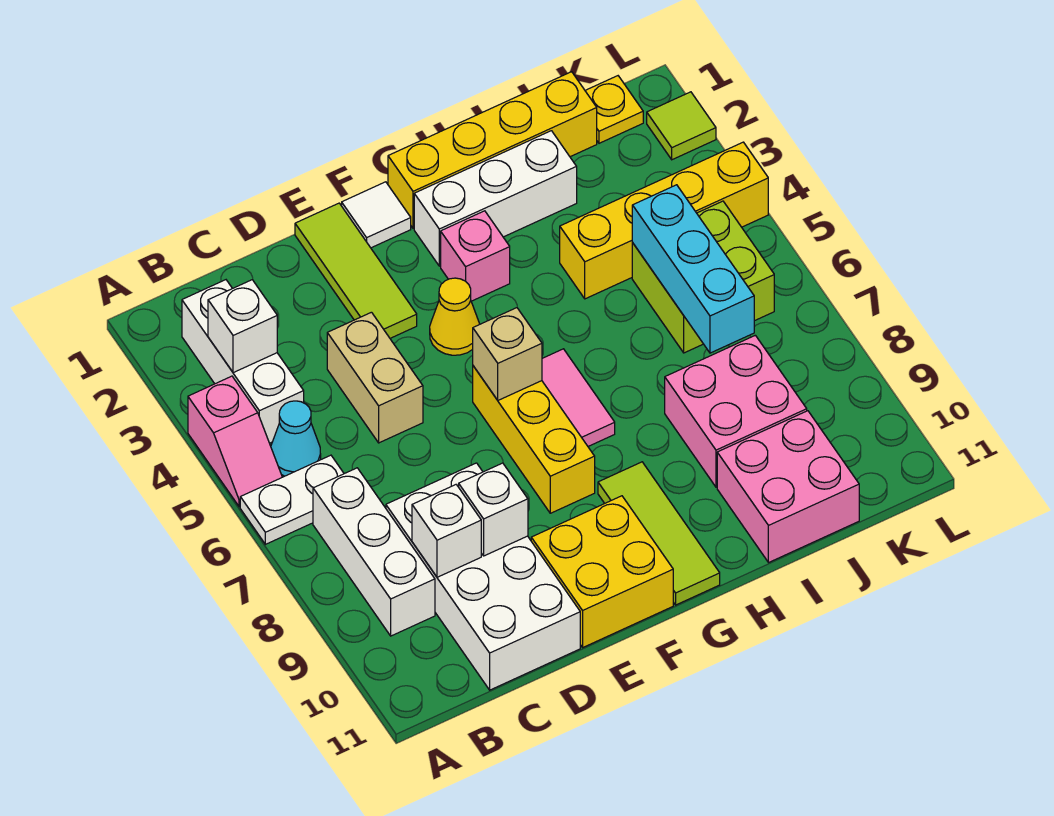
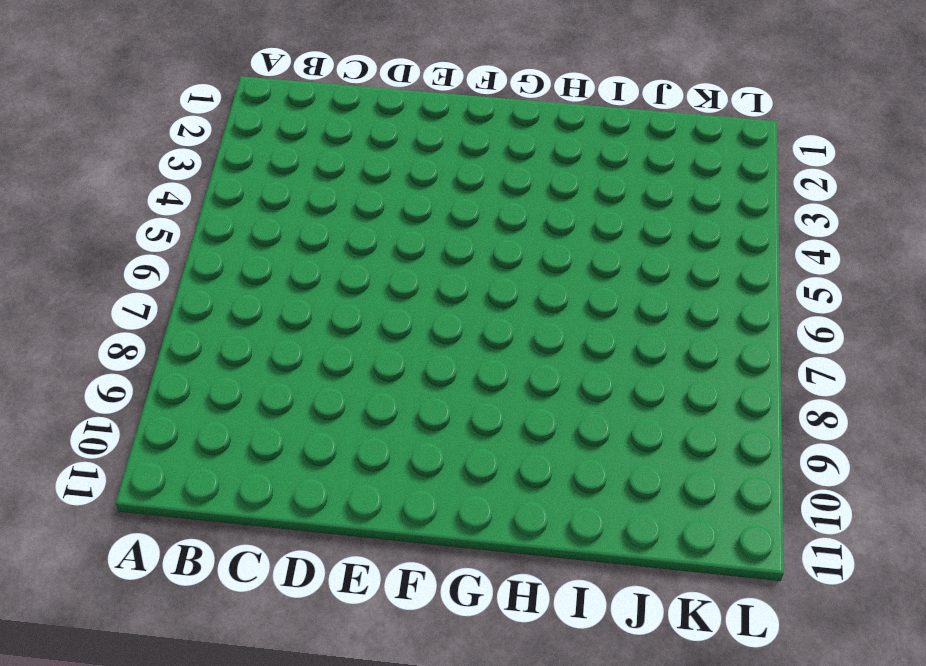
none -> pink 1x2 slope [188,376,282,507]
none -> white 1x2 plate [240,455,344,544]
none -> white 1x3 brick [182,280,304,443]

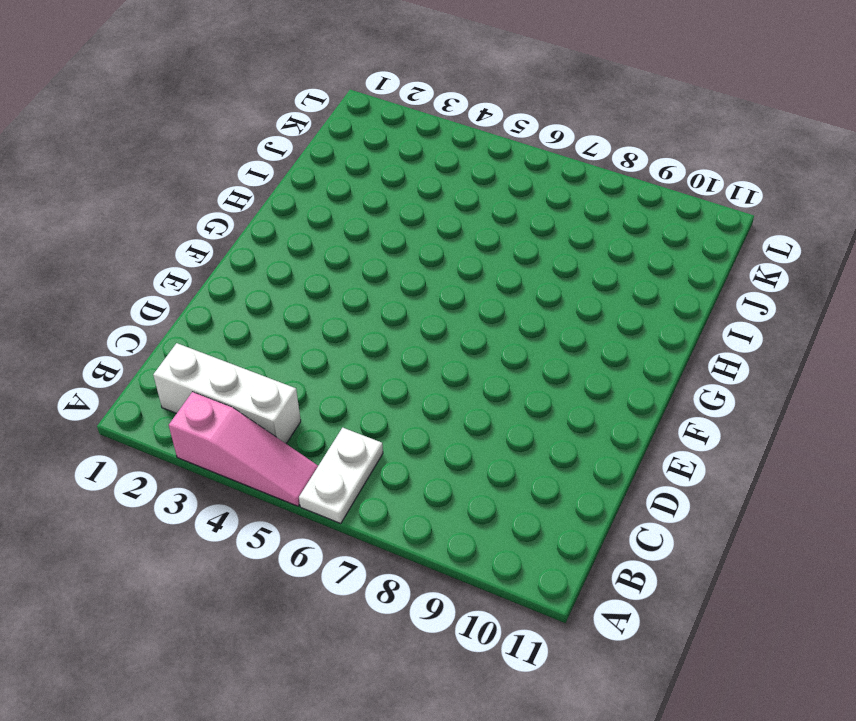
pink 1x3 slope [169,392,318,506] -> pink 1x2 slope [188,376,282,507]
none -> cyan 1x1 cone [271,401,321,476]
none -> white 1x3 brick [313,468,435,636]
none -> white 2x4 brick [386,463,580,690]

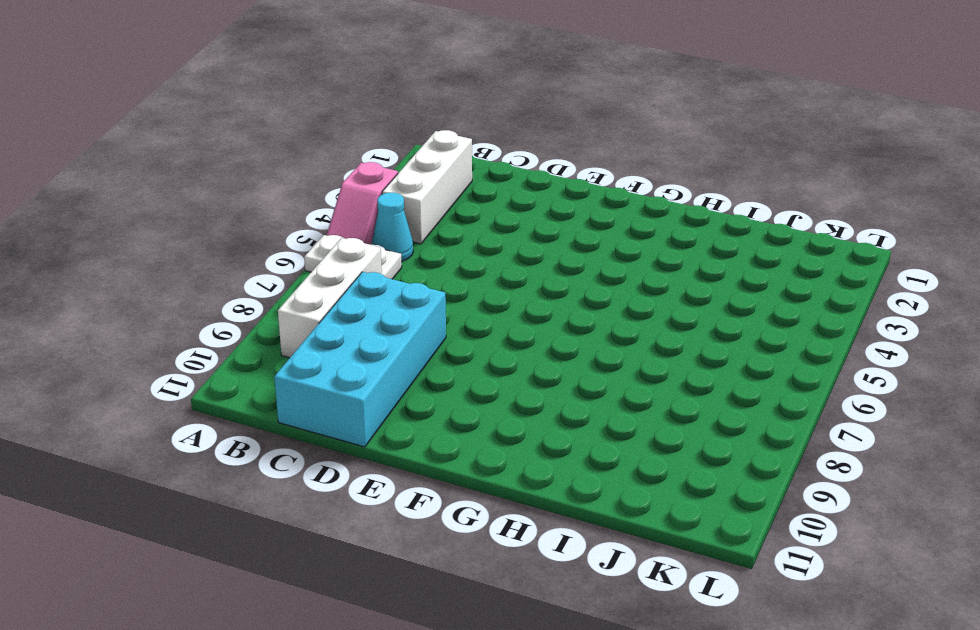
cyan 2x4 brick [274,272,446,447] -> white 2x4 brick [386,463,580,690]
none -> tan 1x2 brick [327,312,423,443]
none -> lime 1x3 tile [295,203,417,338]
none -> yellow 2x2 brick [531,496,673,647]

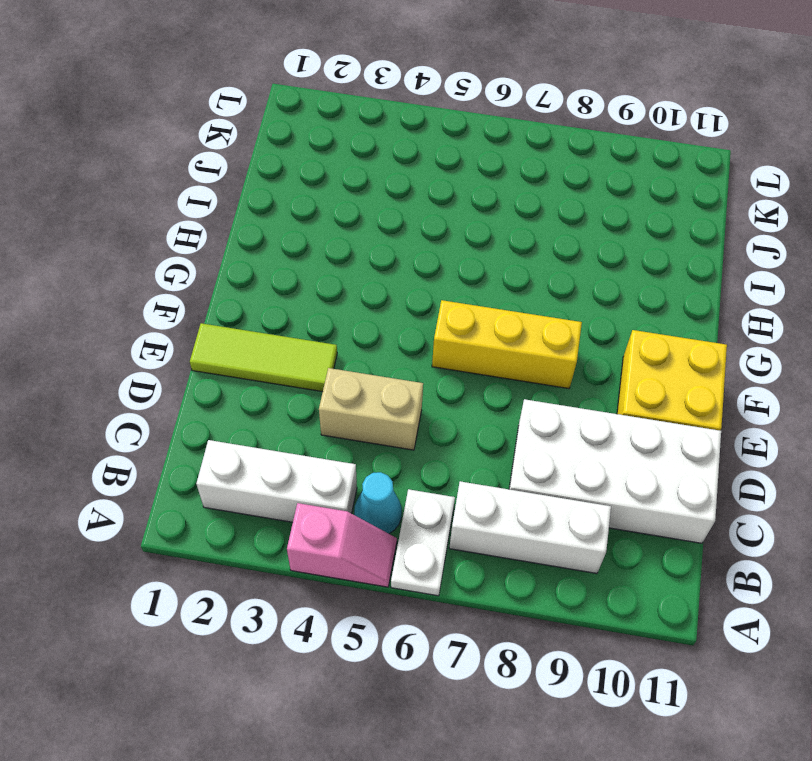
none -> white 1x1 tile [342,182,411,248]
none -> yellow 1x1 cone [430,278,480,355]
none -> yellow 1x4 brick [388,72,597,228]

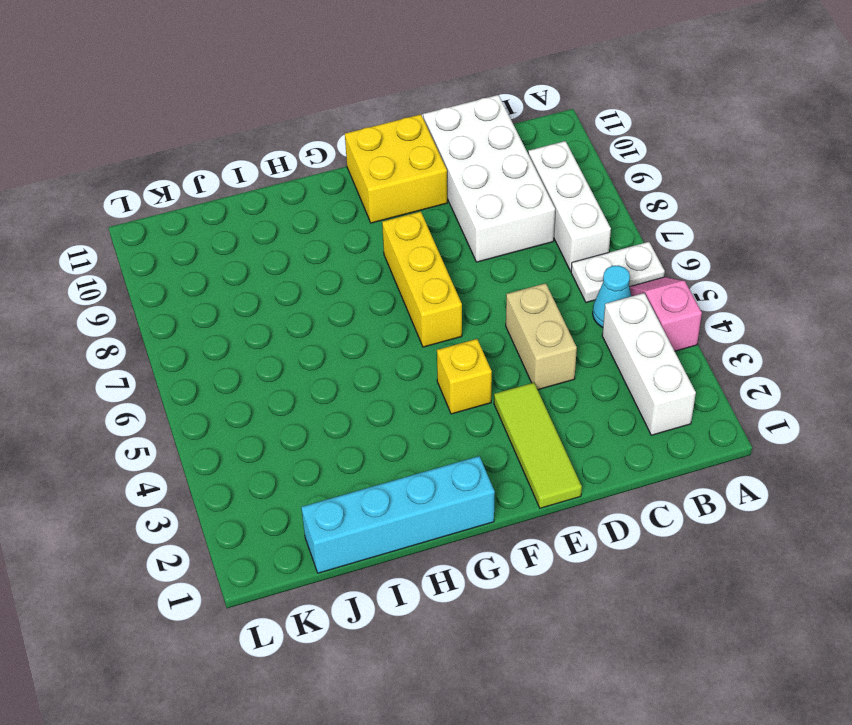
yellow 1x1 brick [437,339,492,414] -> yellow 1x1 cone [430,278,480,355]
cyan 1x4 brick [301,456,495,573] -> yellow 1x4 brick [388,72,597,228]
none -> white 1x1 tile [342,182,411,248]
none -> white 1x3 brick [414,131,577,266]
none -> pink 1x1 brick [441,211,510,301]

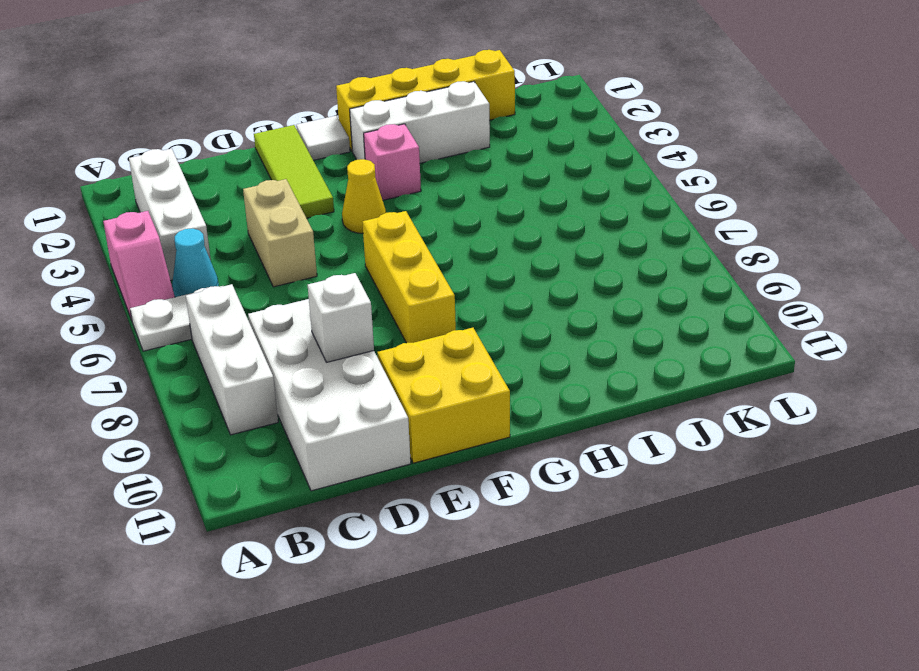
none -> pink 1x2 tile [542,349,615,446]
none -> lime 1x3 tile [598,462,720,605]
none -> yellow 1x4 brick [560,142,768,299]

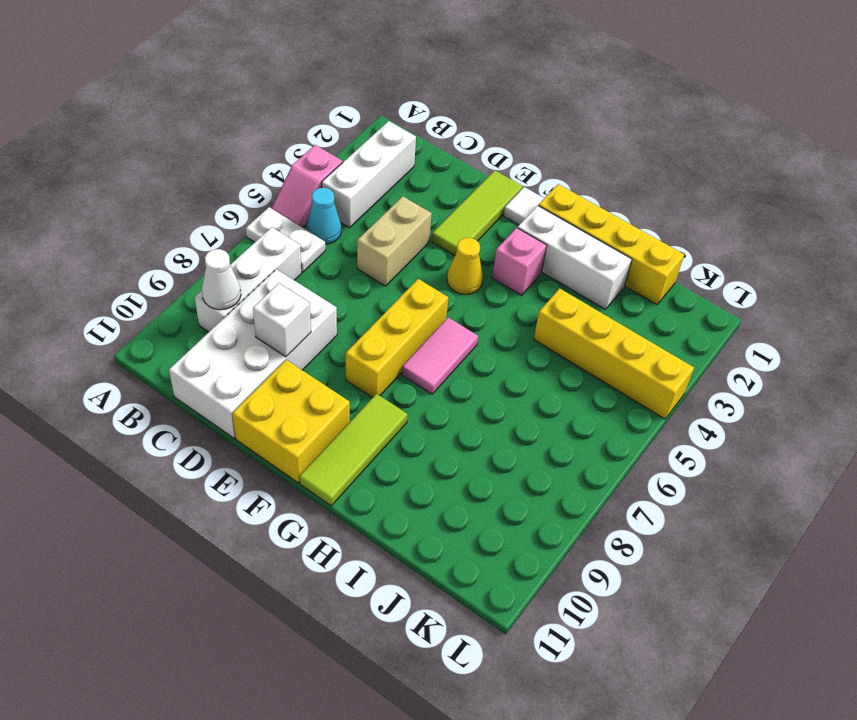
white 1x1 cone [202,249,241,310] -> none
none -> pink 2x2 brick [665,335,807,487]
none -> pink 2x2 brick [717,411,859,563]
none -> lime 2x2 brick [632,201,774,353]

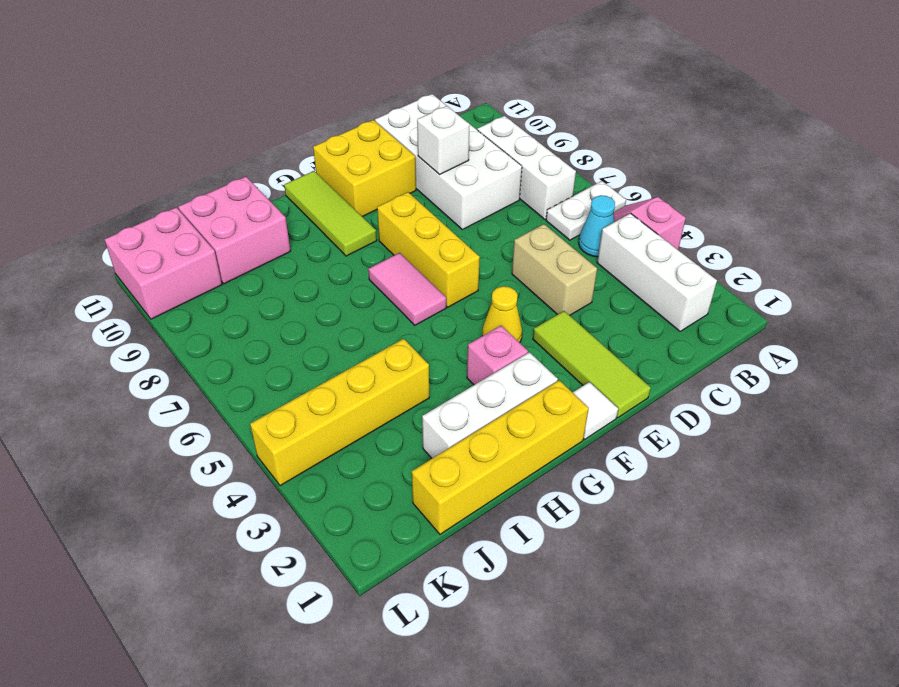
pink 2x2 brick [104,207,222,319] -> pink 2x2 brick moved to [665,335,807,487]
none -> lime 2x2 brick [632,201,774,353]
none -> yellow 1x1 plate [585,76,643,143]
none -> lime 1x1 tile [647,92,716,160]

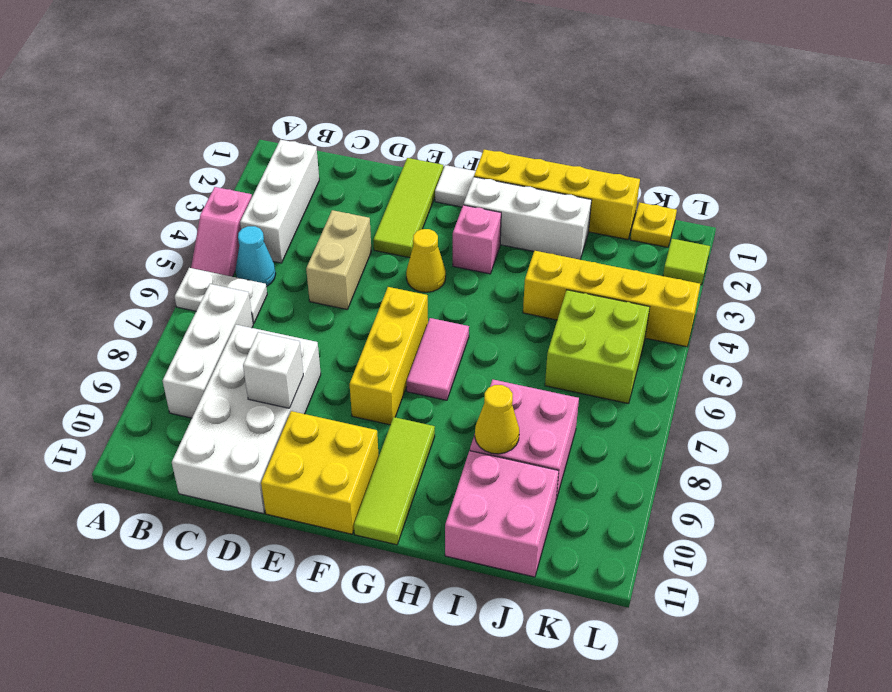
yellow 1x1 cone [475,385,519,454] -> none
none -> white 1x1 brick [208,280,277,373]
none -> white 1x1 brick [412,485,481,577]
none -> tan 1x1 brick [473,308,542,400]

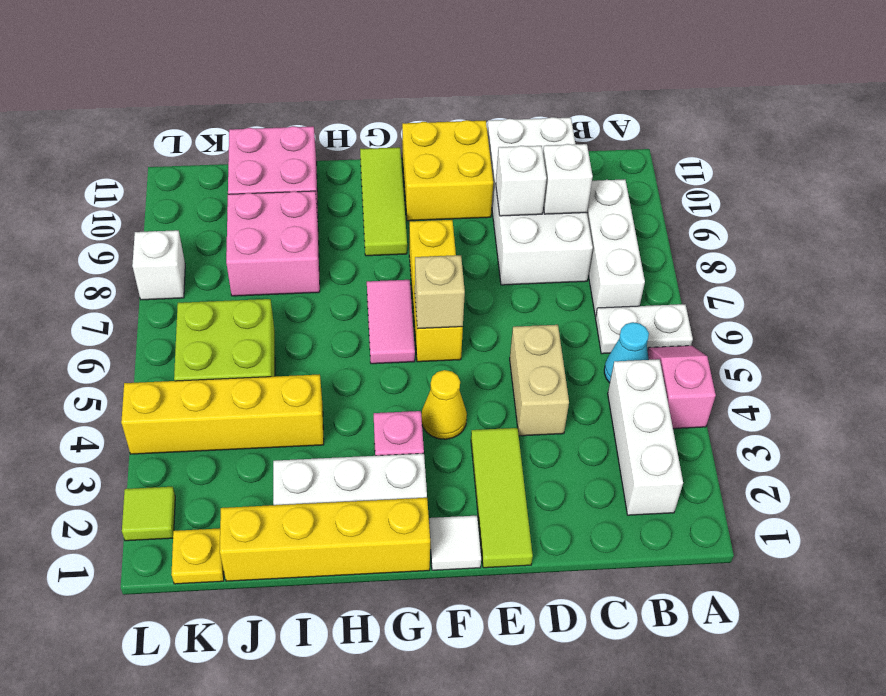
white 1x1 brick [132,230,185,300] -> white 1x1 brick moved to [208,280,277,373]
none -> cyan 1x3 brick [632,185,754,353]

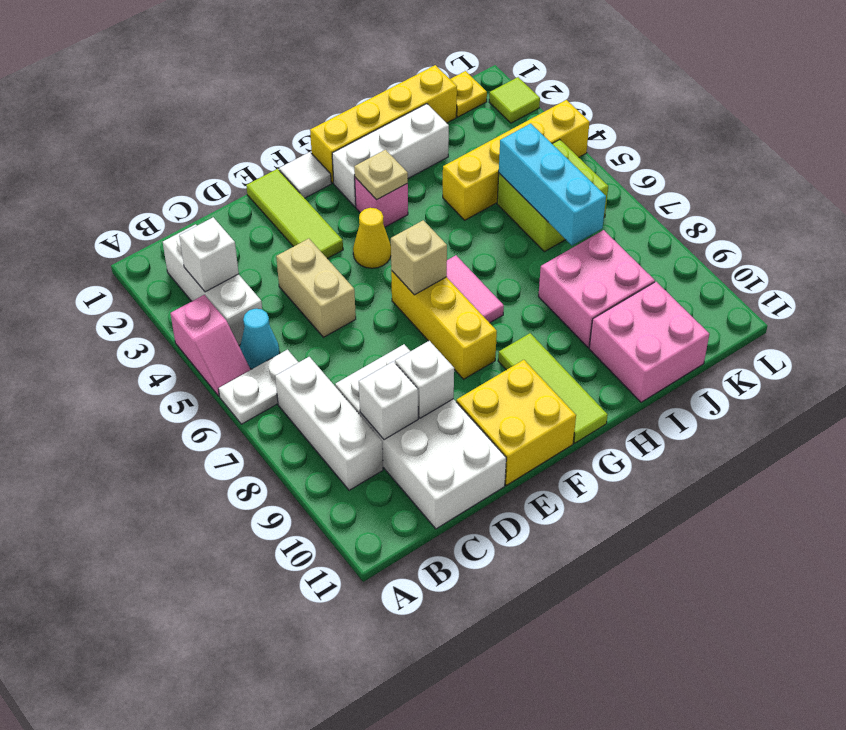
tan 1x1 plate [354,150,408,200] -> none

